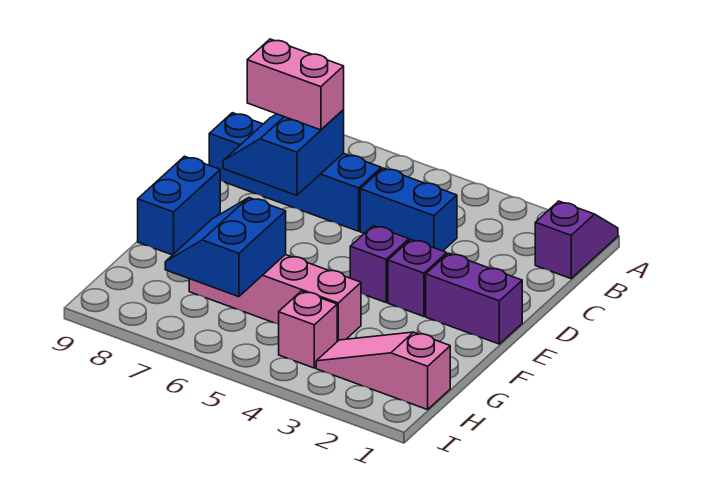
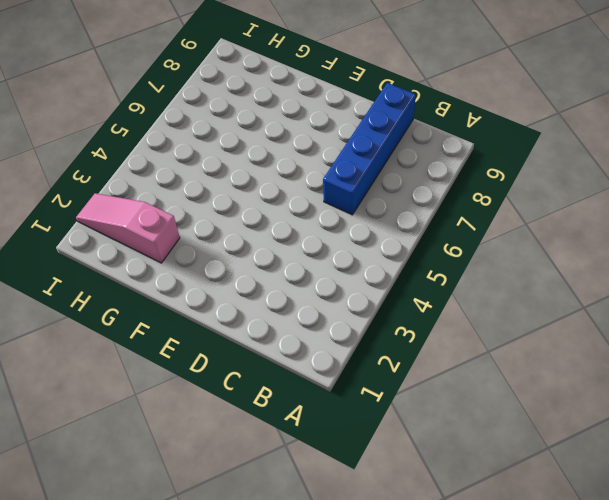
pink 1x3 slope [76,193,180,263] -> pink 1x3 slope turned to [316,332,450,410]
none -> purple 1x2 slope [535,201,618,279]
none -> blue 1x2 brick [360,168,457,251]
none -> purple 1x2 brick [426,253,522,344]

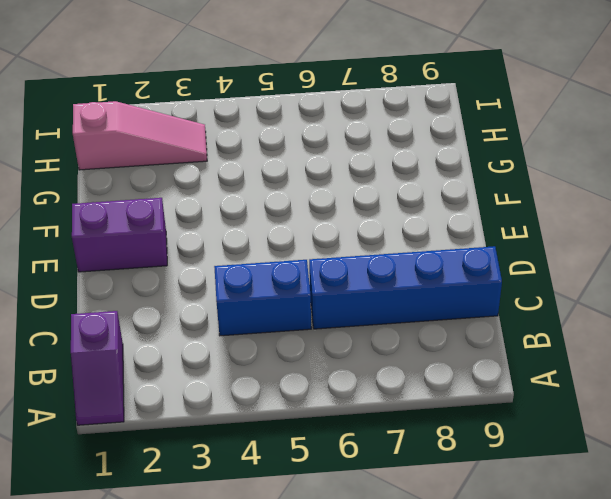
none -> purple 1x1 brick [388,240,447,316]
none -> purple 1x1 brick [350,226,409,302]
none -> blue 1x2 brick [138,156,220,255]

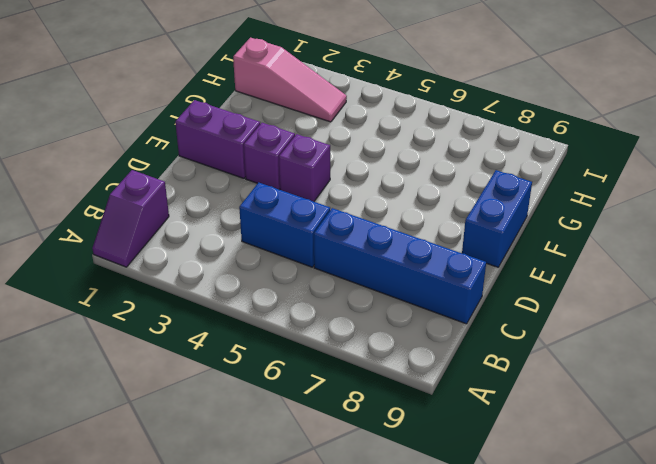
none -> pink 1x4 brick [189,255,361,341]
none -> pink 1x1 brick [279,291,337,368]
none -> blue 2x2 slope [223,110,344,195]

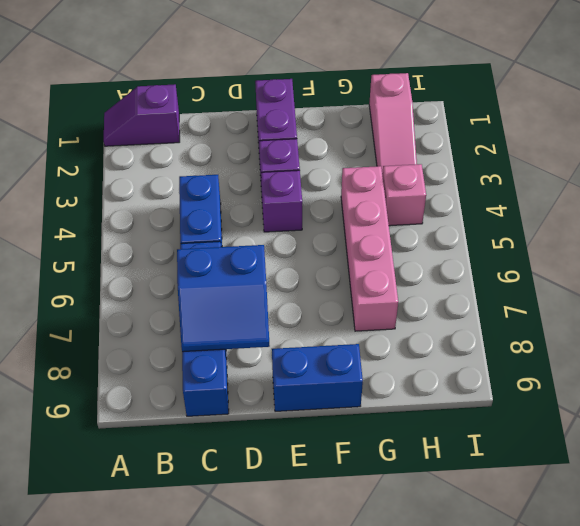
none -> blue 2x2 slope [165,198,286,297]
none -> pink 1x2 brick [247,39,344,130]

